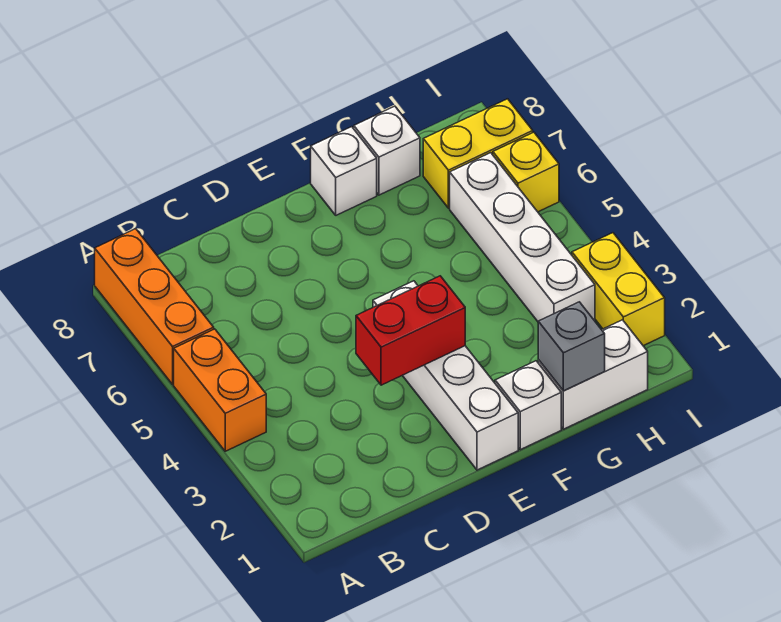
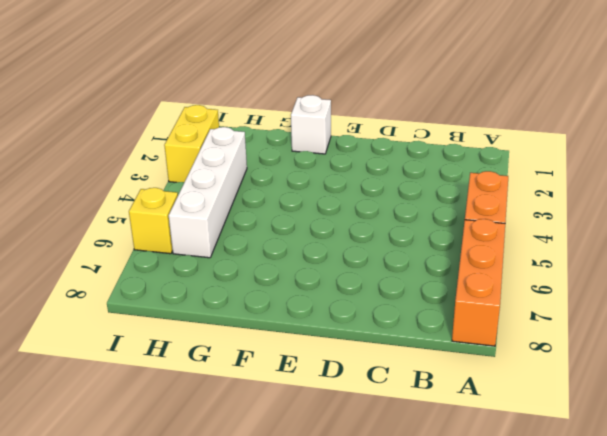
none -> white 1x4 brick [373,281,518,470]
none -> white 1x1 brick [311,127,377,215]
none -> white 1x2 brick [538,320,648,429]

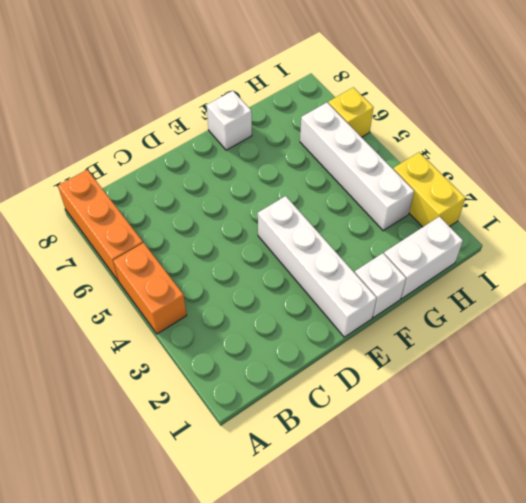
none -> white 1x1 brick [354,106,420,195]
none -> yellow 1x2 brick [423,99,533,208]
none -> red 1x2 brick [356,276,465,385]

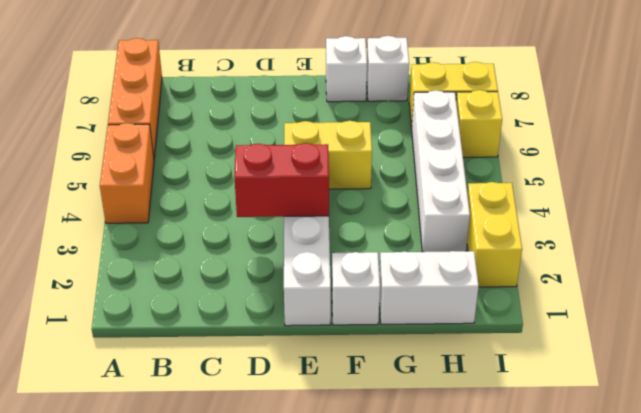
yellow 1x2 brick [284,121,372,189] -> none
none -> grey 1x1 brick [538,302,605,391]

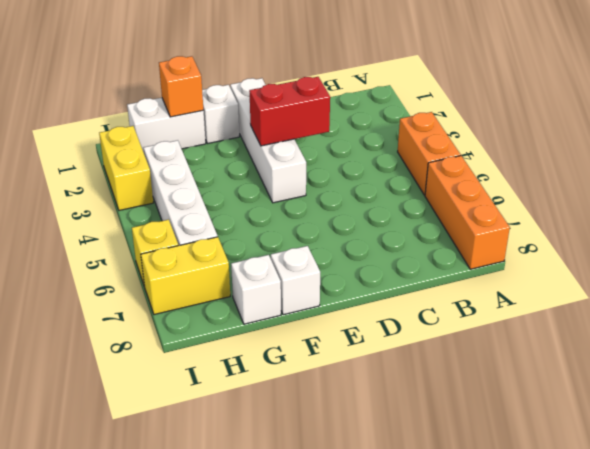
orange 1x1 brick [159,56,203,117] -> grey 1x1 brick [538,302,605,391]

